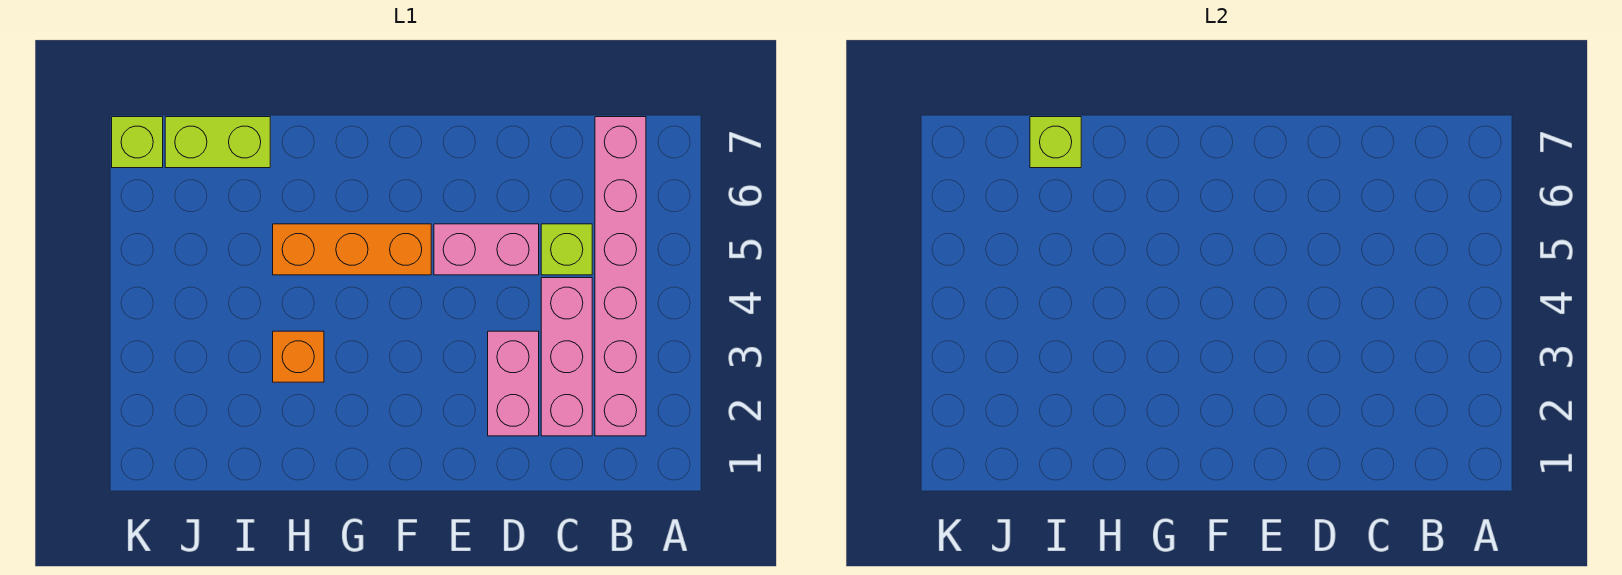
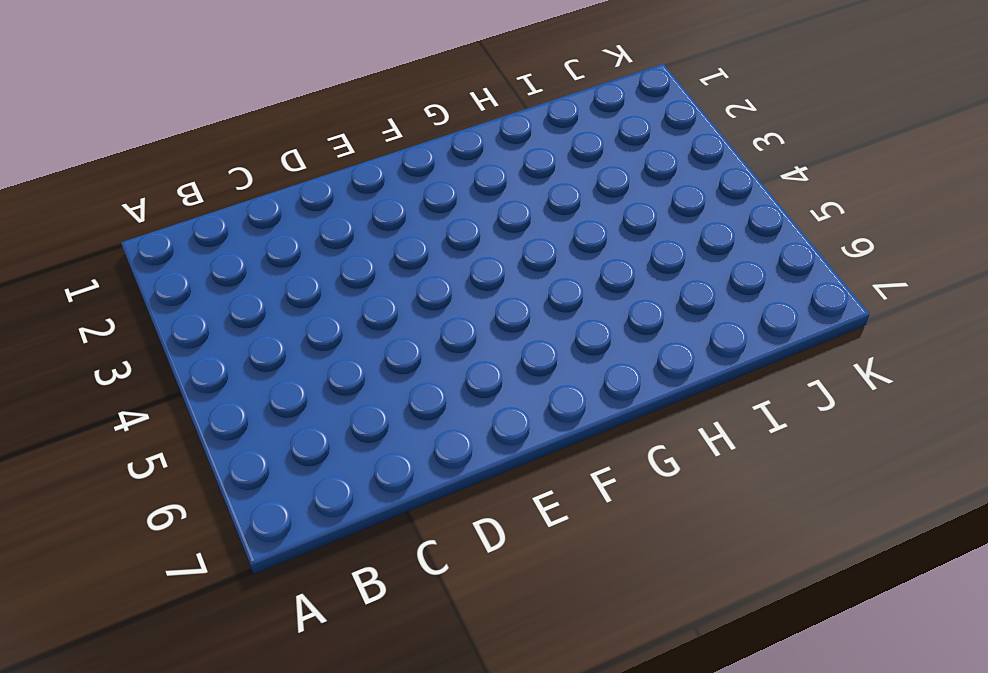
none -> pink 1x6 brick [595,117,646,436]
none -> pink 1x3 brick [541,278,592,436]

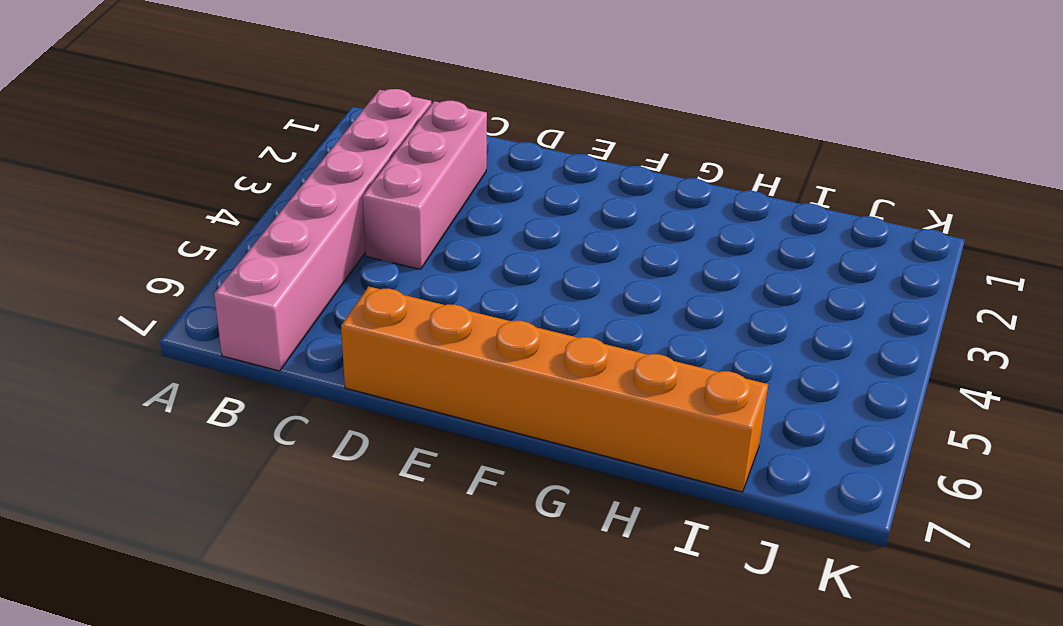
orange 1x6 brick [341,286,768,492] -> lime 1x2 brick [165,117,270,168]
none -> lime 1x1 brick [541,224,592,275]
none -> pink 1x2 brick [488,331,539,436]

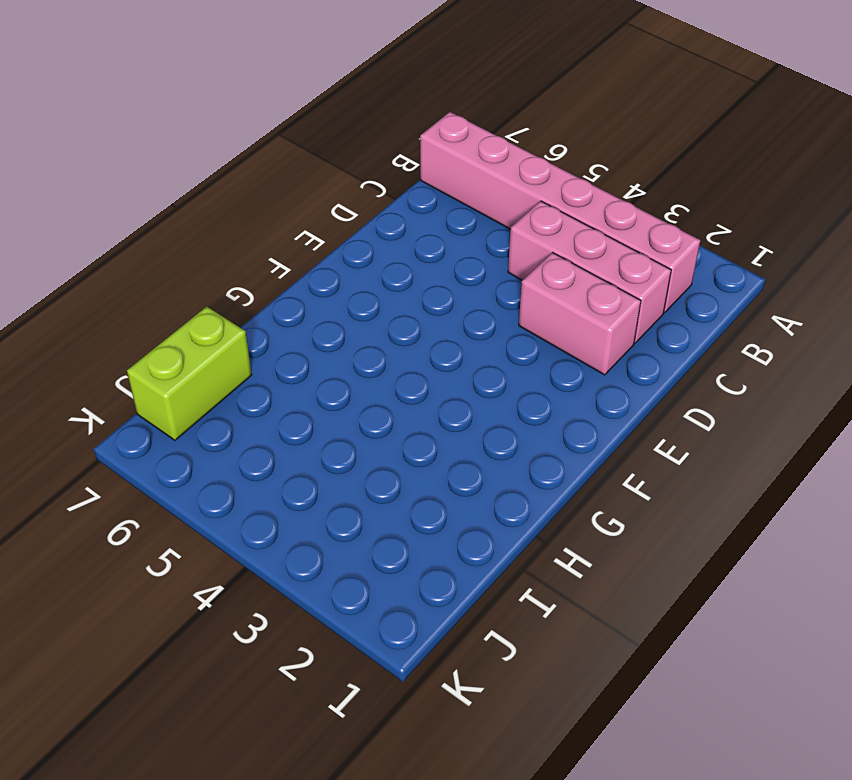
none -> lime 1x1 brick [541,224,592,275]
none -> pink 1x2 brick [434,224,539,275]

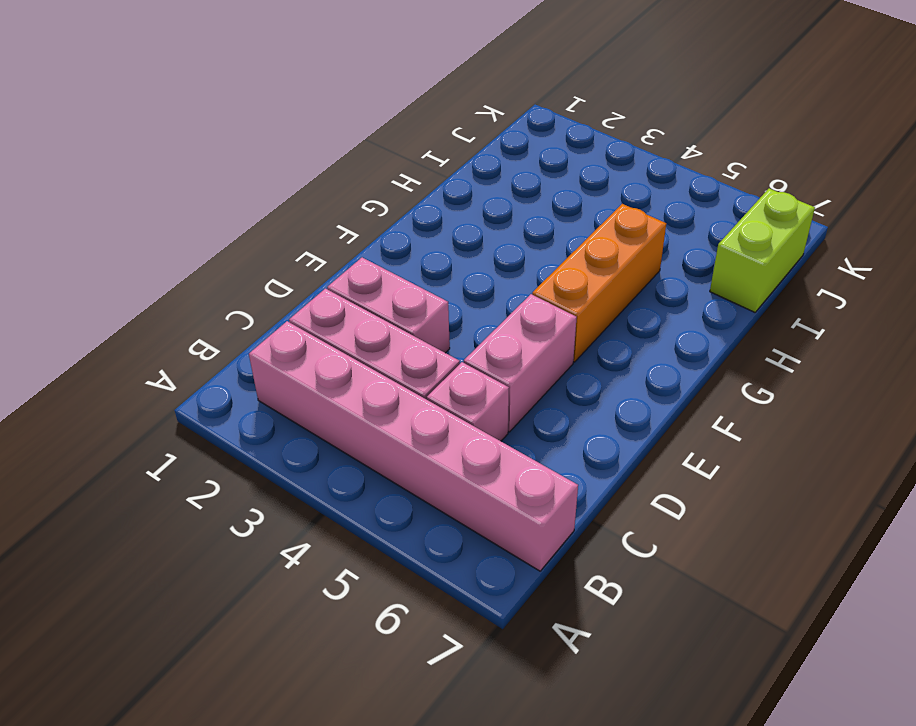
pink 1x1 brick [427,362,509,441] -> lime 1x1 brick [541,224,592,275]
none -> orange 1x1 brick [273,331,324,382]
none -> lime 1x1 brick [112,117,163,168]

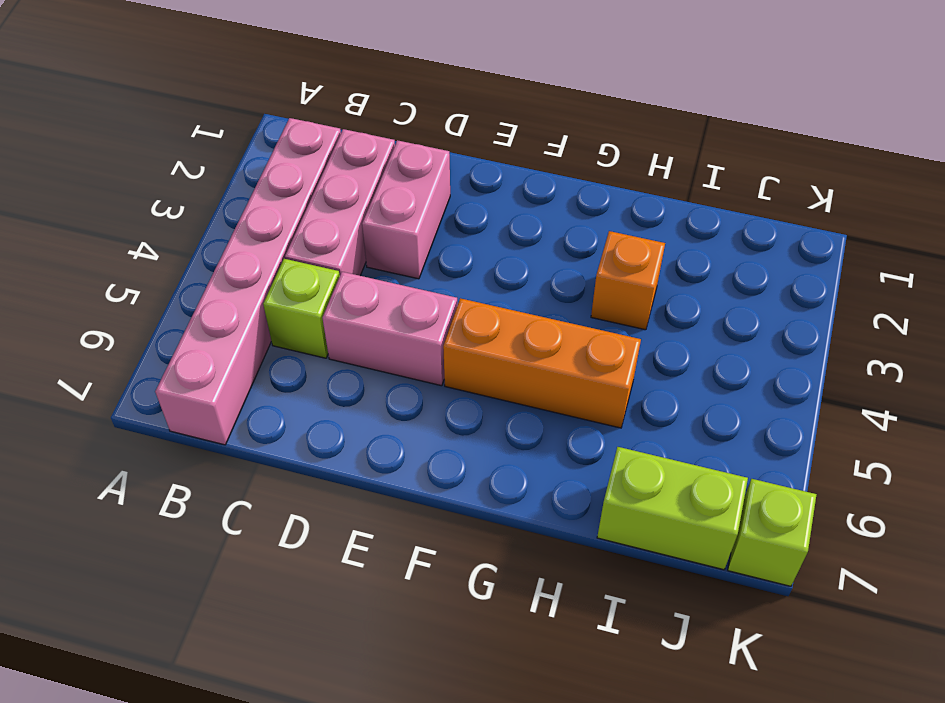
none -> lime 1x1 brick [1030,117,1081,168]

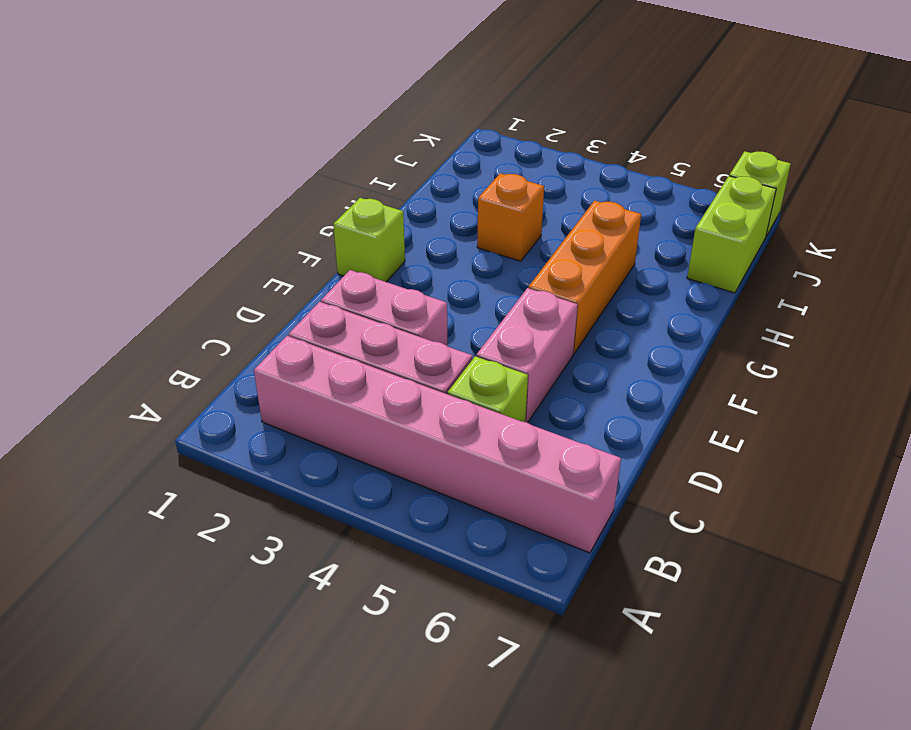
lime 1x1 brick [333,198,405,282] -> lime 1x1 brick moved to [1030,117,1081,168]

